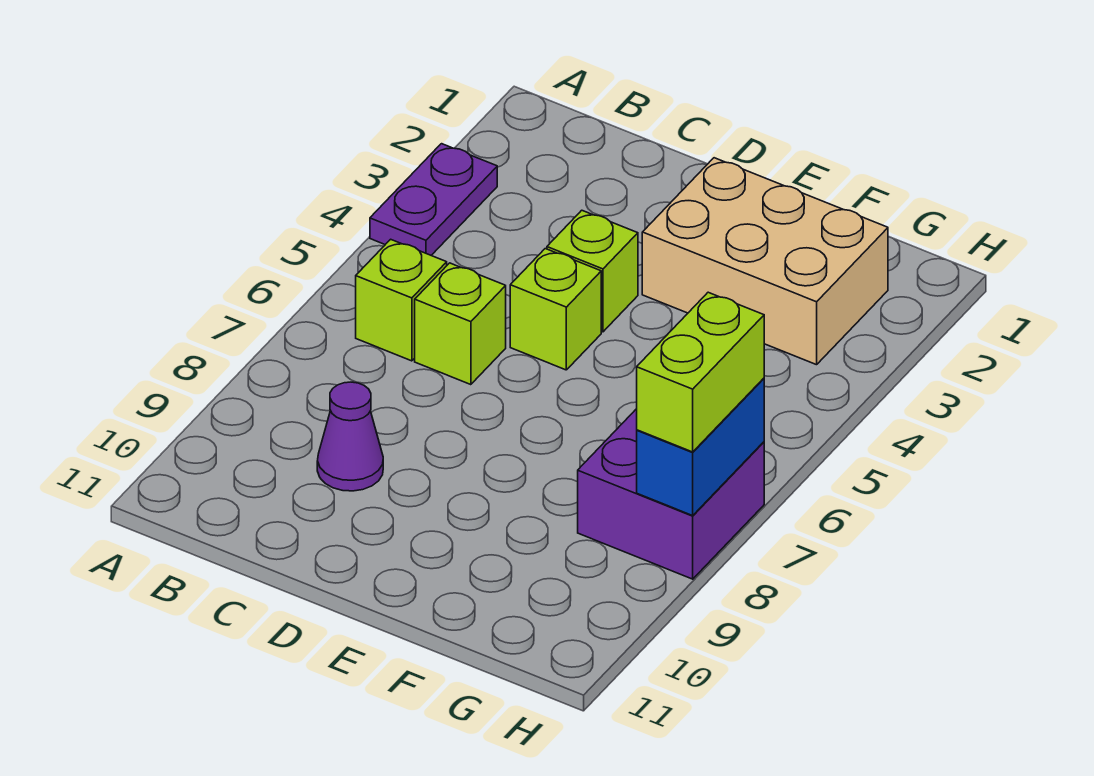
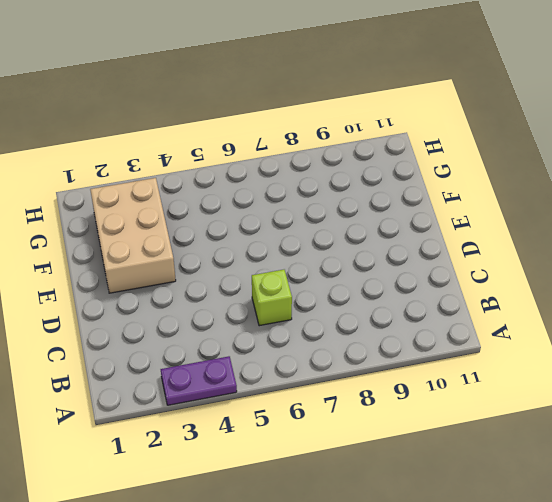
none -> lime 1x1 brick [356,239,447,361]
none -> purple 1x1 cone [317,382,383,491]

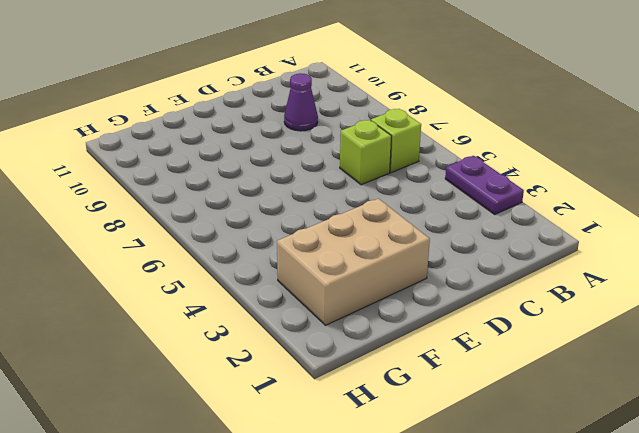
none -> lime 1x1 brick [547,210,638,332]
none -> lime 1x1 brick [510,249,601,370]

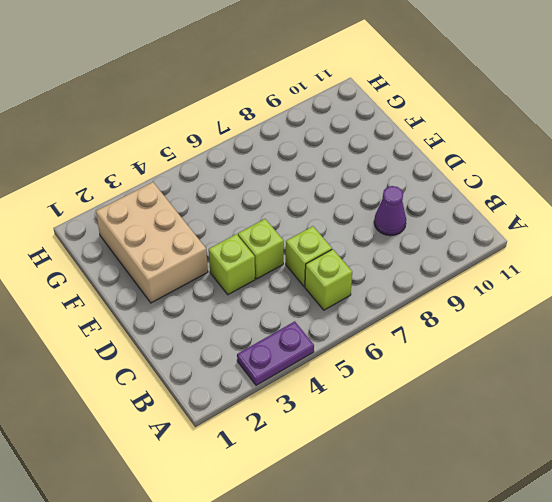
none -> purple 2x2 brick [578,409,764,579]
none -> blue 1x2 brick [637,378,764,516]

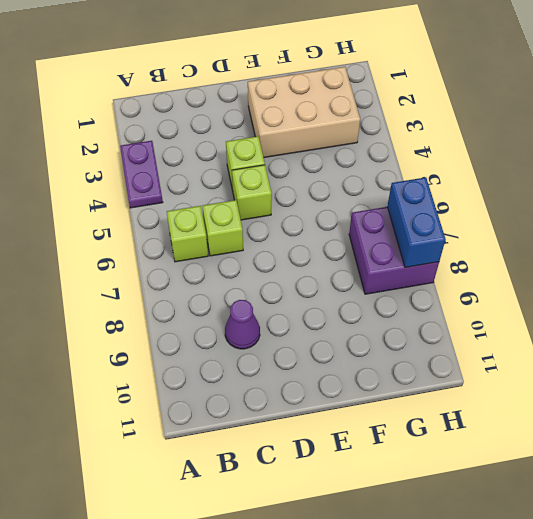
none -> lime 1x2 brick [637,292,764,452]

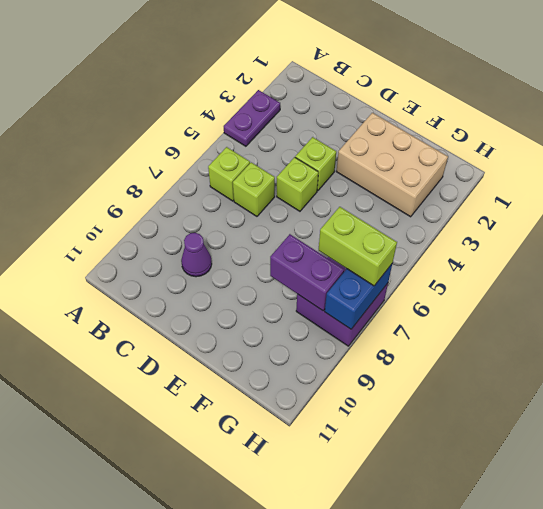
purple 1x2 brick [270,234,344,311] -> none
lime 1x2 brick [319,207,397,286] -> lime 1x2 brick turned to [637,292,764,452]

